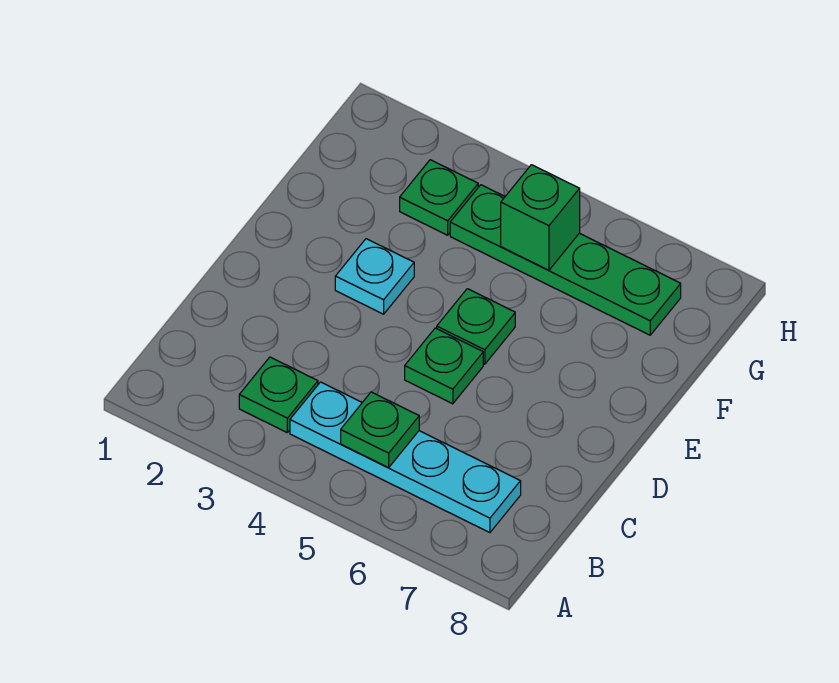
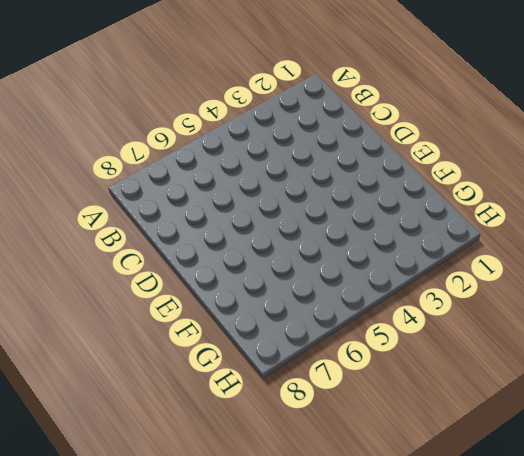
none -> green 1x1 plate [239,357,318,432]
none -> cyan 1x4 plate [290,382,521,533]

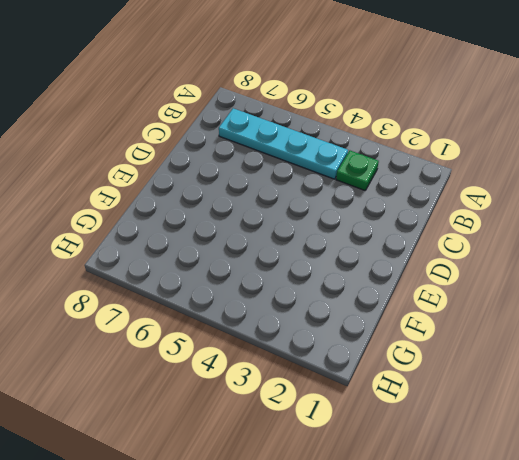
none -> green 1x1 plate [405,328,483,404]
none -> cyan 1x1 plate [335,239,414,314]

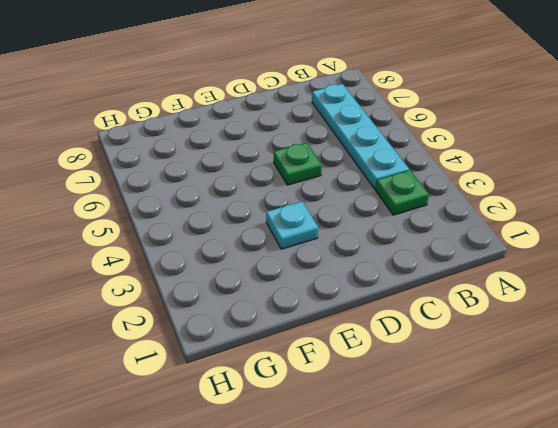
none -> green 1x1 plate [437,289,515,364]
none -> green 1x1 plate [400,160,478,235]

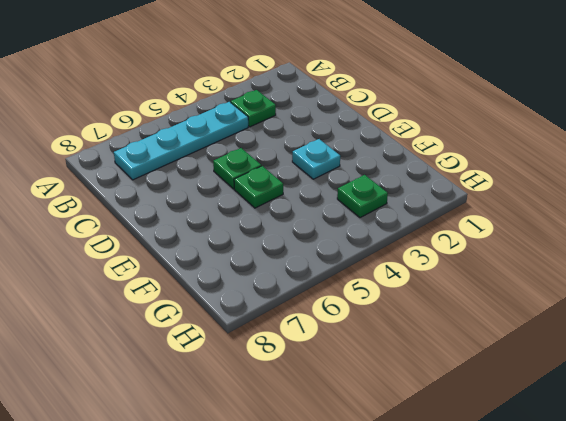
none -> green 1x4 plate [450,185,681,335]
none -> green 1x1 plate [341,392,419,468]

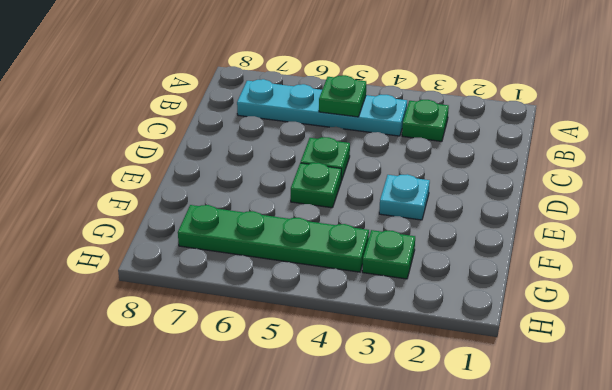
none -> green 1x1 brick [501,165,580,270]

